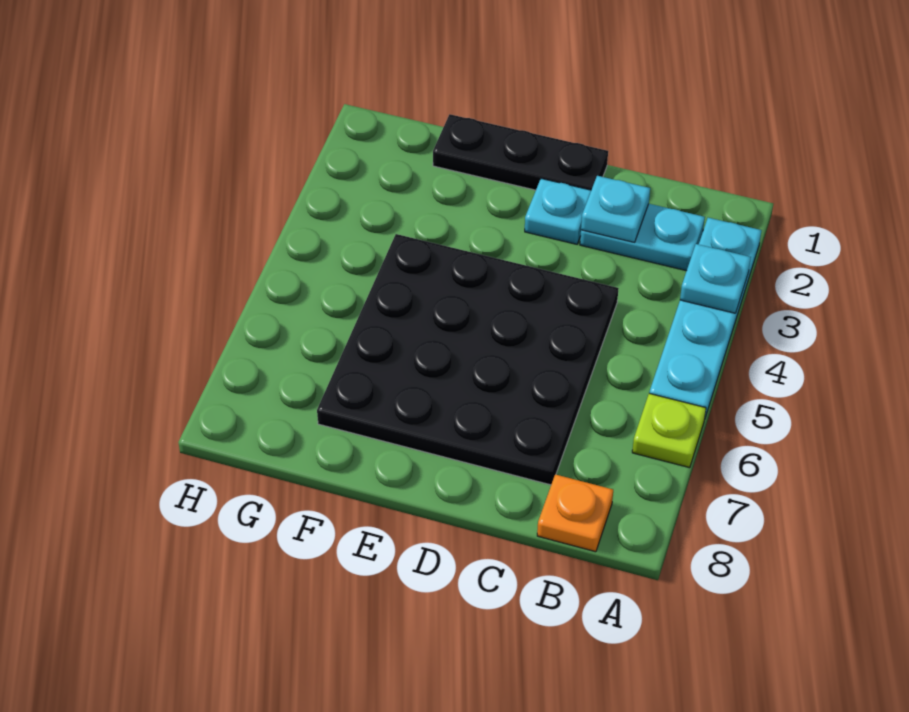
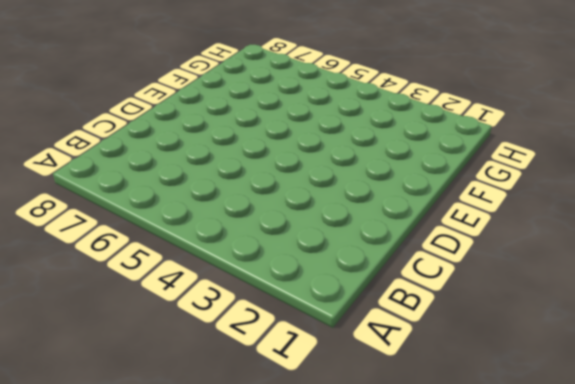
none -> cyan 1x4 plate [649,218,762,420]
none -> lime 1x1 plate [632,393,706,468]

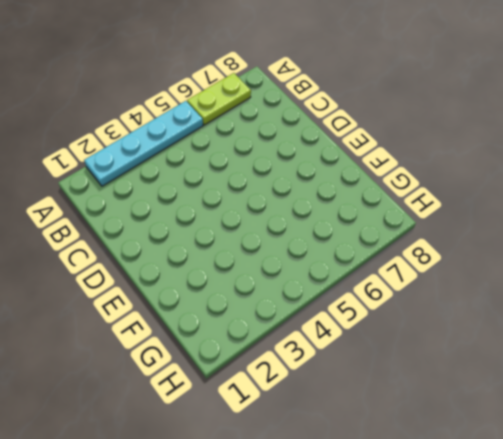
lime 1x2 plate [187,73,251,125] -> lime 1x1 plate [632,393,706,468]
none -> cyan 1x2 plate [580,204,705,271]
none -> orange 1x1 plate [537,474,613,552]

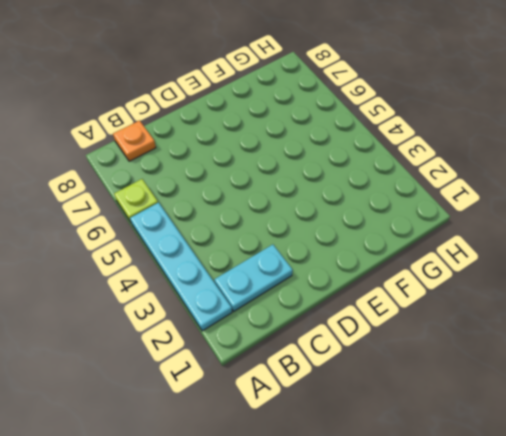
none -> black 4x4 plate [317,234,619,485]
none -> black 1x3 plate [433,114,608,190]

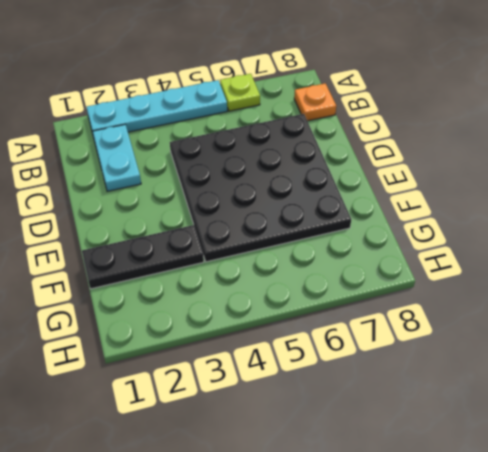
black 1x3 plate [82,225,204,289] -> black 1x3 plate turned to [433,114,608,190]
none -> cyan 1x1 plate [525,179,591,244]
none -> cyan 1x1 plate [680,244,751,313]

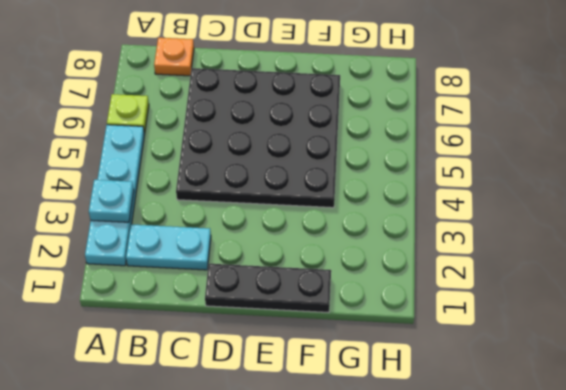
none -> cyan 1x1 plate [525,179,591,244]
none -> cyan 1x1 plate [581,176,650,242]

